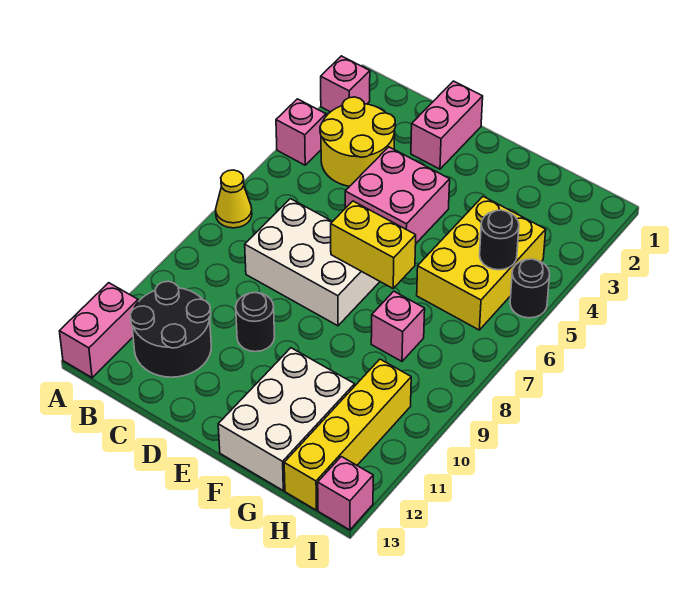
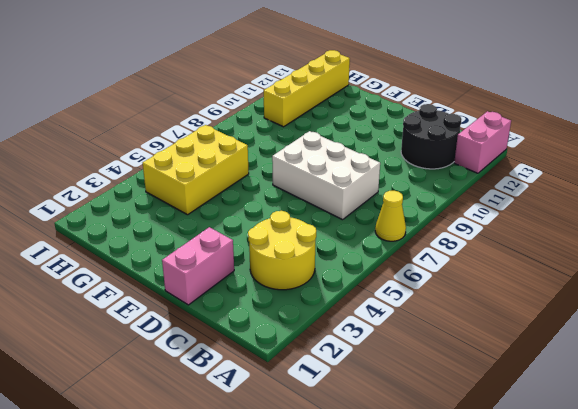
none -> pink 1x1 brick [321,56,370,112]
none -> pink 1x1 brick [276,99,326,165]
none -> pink 2x2 brick [345,147,450,243]

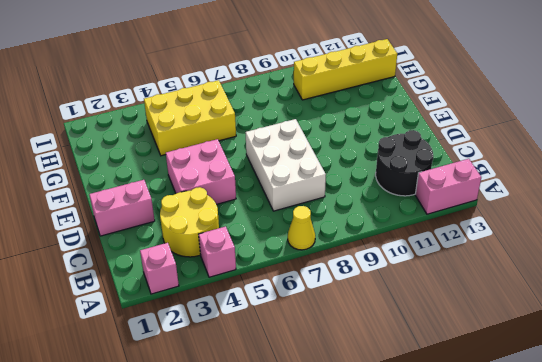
none -> black 1x1 round brick [236,293,275,352]
none -> white 2x3 brick [218,348,355,491]
none -> pink 1x1 brick [371,291,425,361]

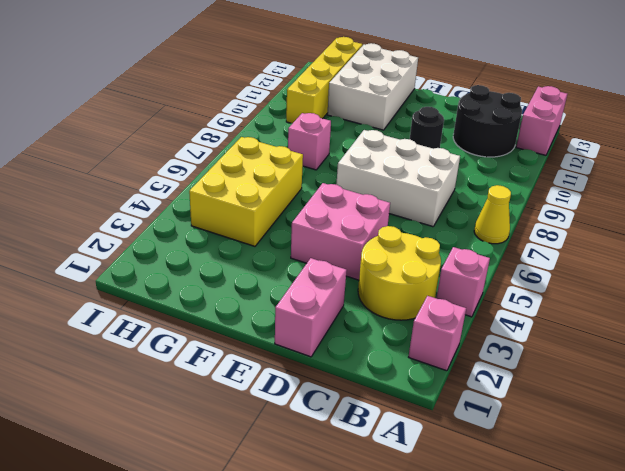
none -> black 1x1 round brick [510,259,550,318]
none -> pink 1x1 brick [318,457,373,530]
none -> yellow 1x2 brick [331,201,416,288]

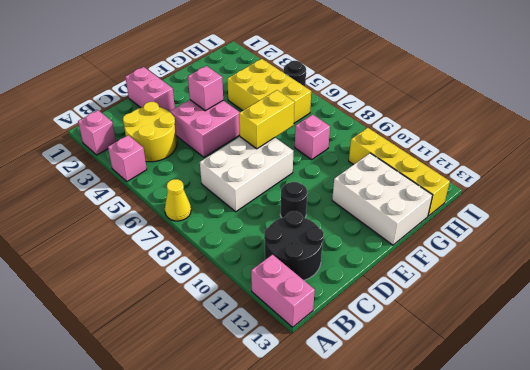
pink 1x1 brick [188,66,223,111] -> pink 1x1 brick moved to [318,457,373,530]
none -> black 1x1 round brick [480,210,519,270]

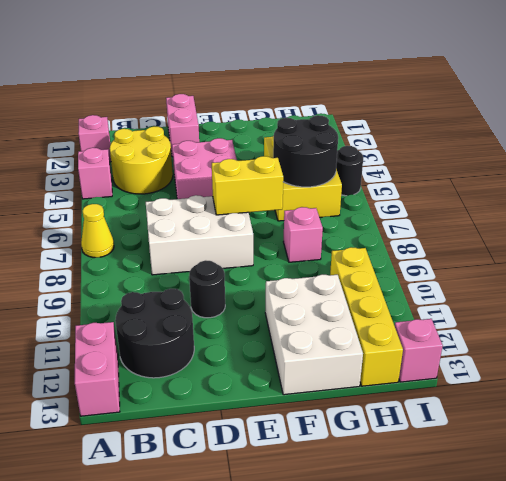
black 2x2 round brick [273,115,338,187] -> black 1x1 round brick [480,210,519,270]

